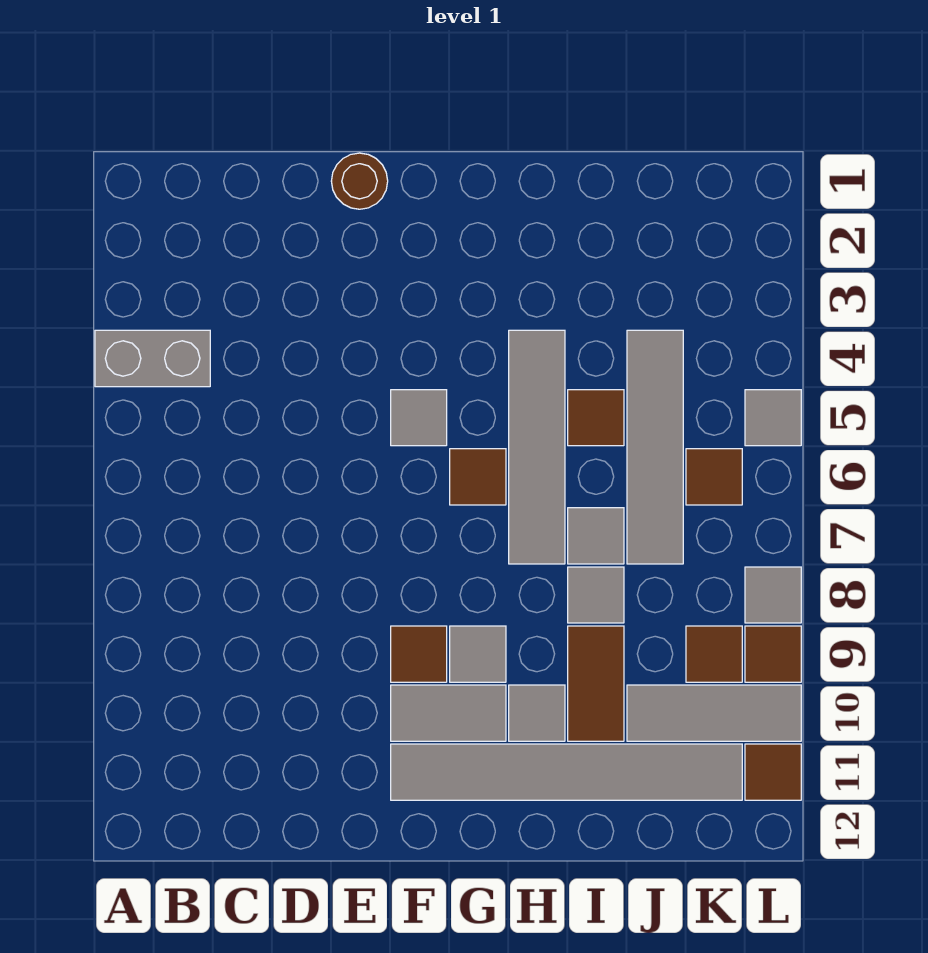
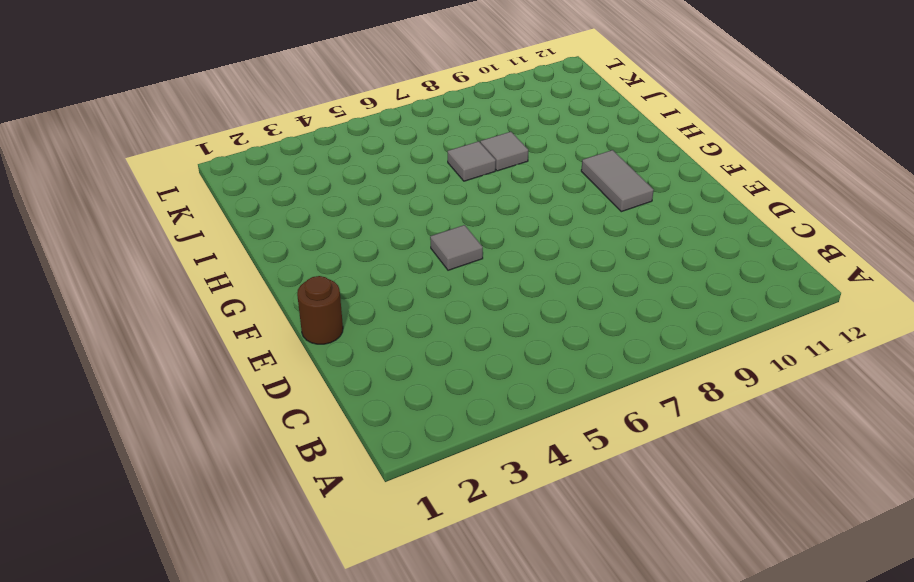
none -> grey 1x2 brick [95,330,210,387]
none -> brown 1x1 tile [391,626,447,682]
none -> grey 1x6 tile [391,744,742,800]

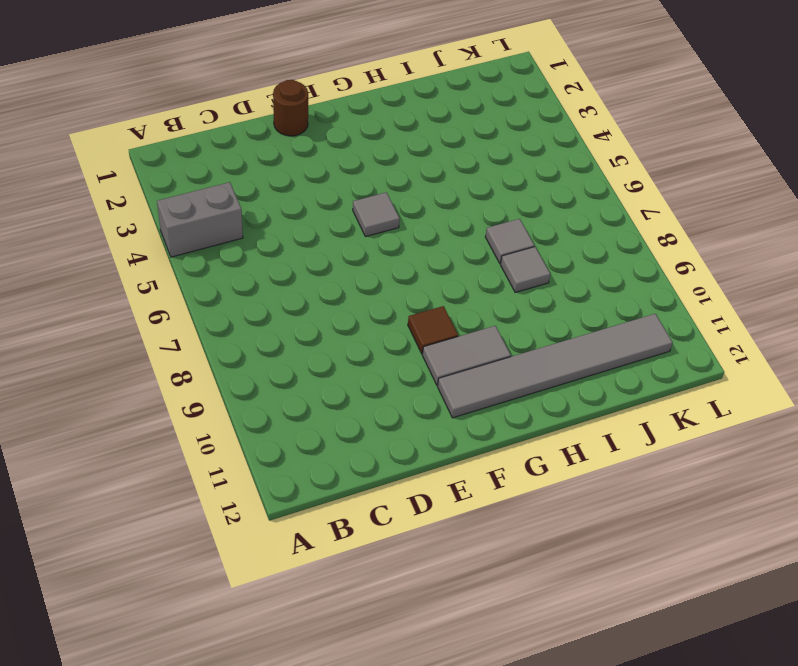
none -> brown 1x1 tile [450,449,506,505]
none -> grey 1x1 tile [450,626,506,682]
none -> grey 1x4 tile [509,330,565,564]

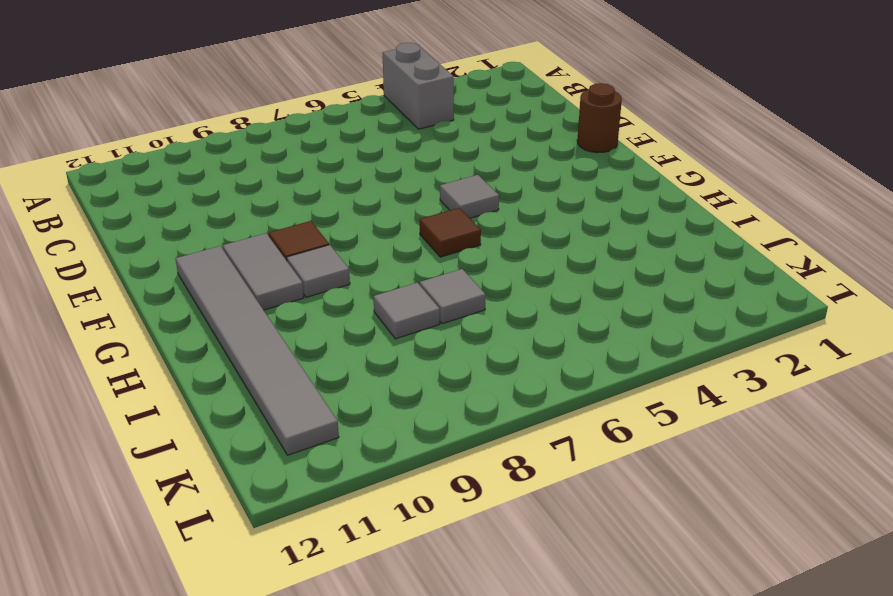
none -> grey 1x4 tile [509,330,565,564]
none -> grey 1x1 tile [509,685,565,741]
none -> brown 1x1 tile [568,390,624,446]

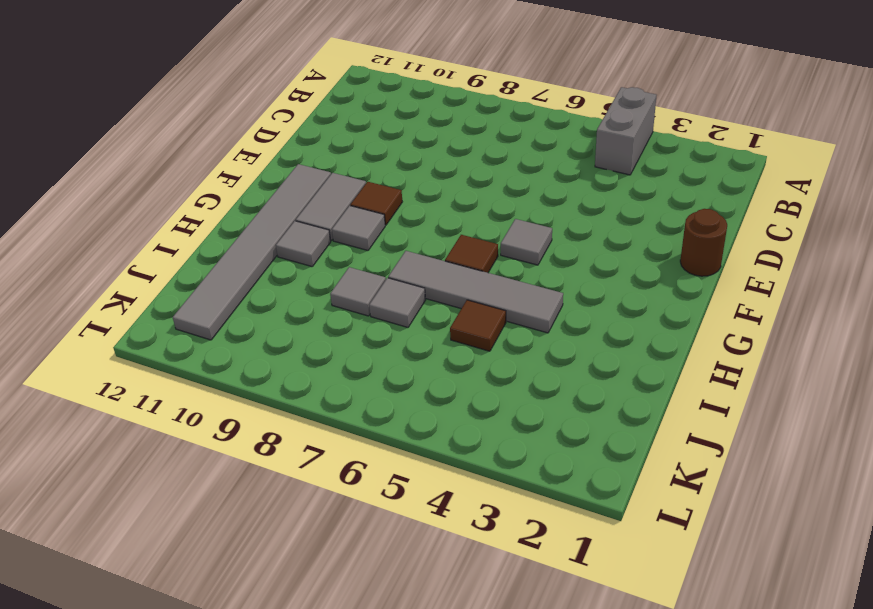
none -> brown 1x2 tile [568,626,624,741]
none -> grey 1x4 tile [627,330,683,564]
none -> grey 1x3 tile [627,685,801,741]

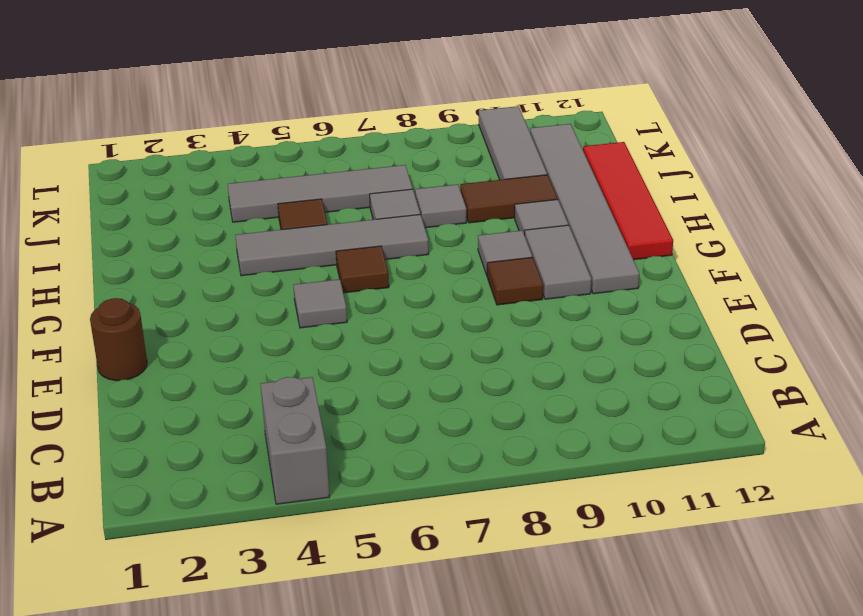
red 1x4 tile [583,142,673,260] -> none
none -> brown 1x1 tile [686,449,742,505]
none -> brown 1x1 tile [686,626,742,682]
none -> grey 1x1 tile [745,390,801,446]

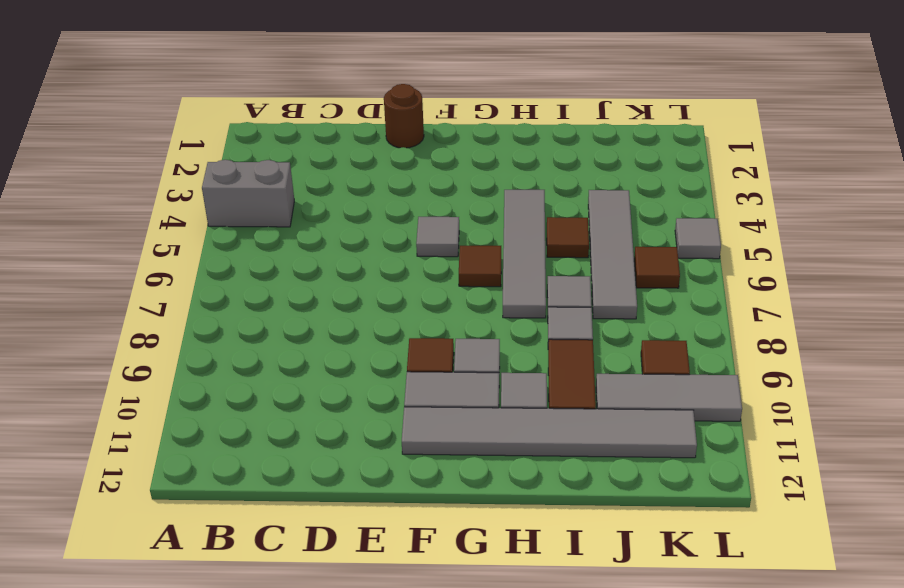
none -> grey 1x1 tile [745,567,801,623]
none -> brown 1x1 tile [745,626,801,682]
none -> brown 1x1 tile [745,744,801,800]

